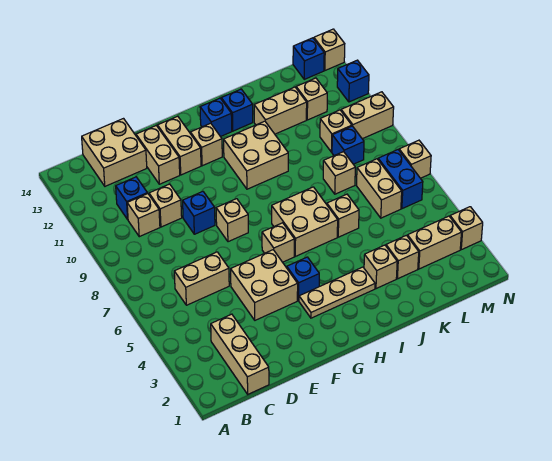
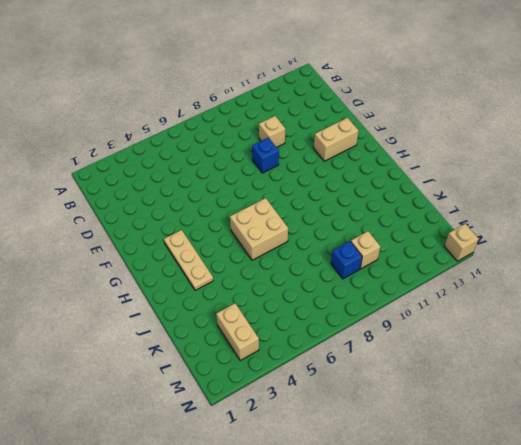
none -> tan 1x3 brick [211,314,269,394]
none -> tan 1x2 brick [174,252,229,305]
none -> tan 1x1 brick [127,193,160,237]
none -> blue 1x1 brick [116,177,147,220]

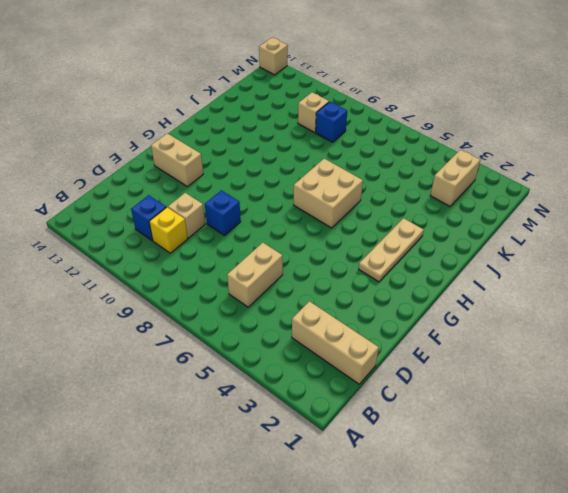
yellow 1x1 brick [149,207,188,253] -> tan 1x1 brick [127,193,160,237]
none -> tan 2x2 brick [82,119,147,186]
none -> tan 2x2 brick [231,250,298,320]
none -> tan 1x2 brick [136,126,180,184]
none -> tan 1x1 brick [216,199,248,242]

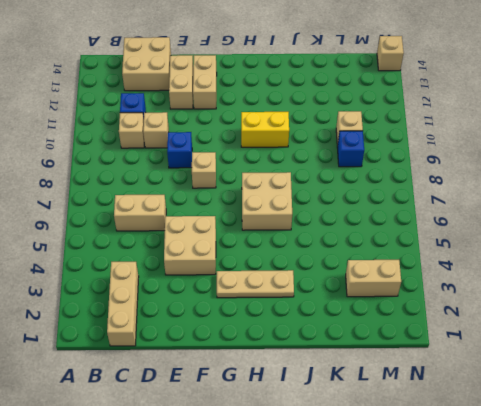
yellow 1x2 brick [241,112,289,147] -> tan 2x2 brick [224,121,288,189]
none -> blue 1x1 brick [287,257,319,301]
none -> tan 1x1 brick [262,223,294,262]
none -> tan 1x1 brick [190,123,222,166]
none -> blue 1x1 brick [200,98,232,137]

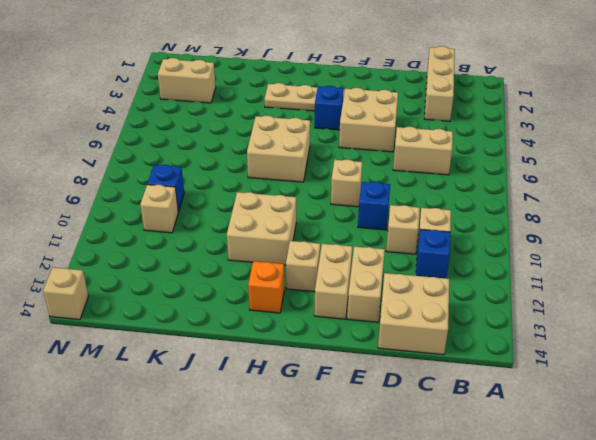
orange 1x1 brick [248,261,284,313] -> blue 1x1 brick [200,98,232,137]
none -> tan 1x1 brick [262,223,294,262]
none -> blue 1x1 brick [221,89,253,131]
none -> tan 1x1 brick [364,245,397,289]
none -> tan 1x1 brick [327,194,359,237]

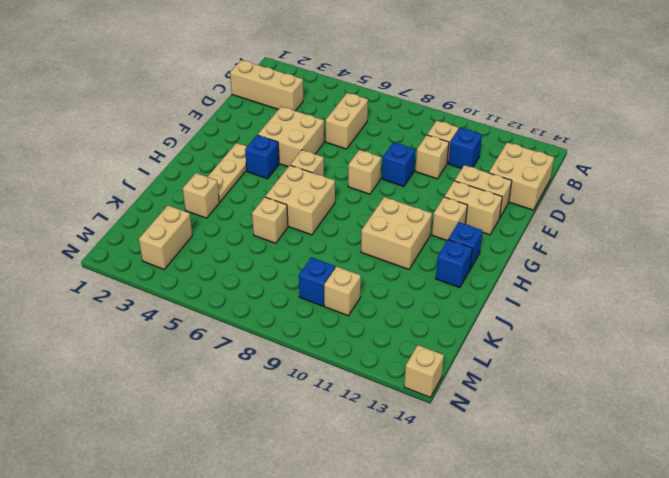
none -> tan 1x2 brick [254,87,307,134]
none -> tan 1x1 brick [386,235,419,279]
none -> tan 1x1 brick [323,152,355,194]
none -> tan 1x2 brick [357,159,402,218]

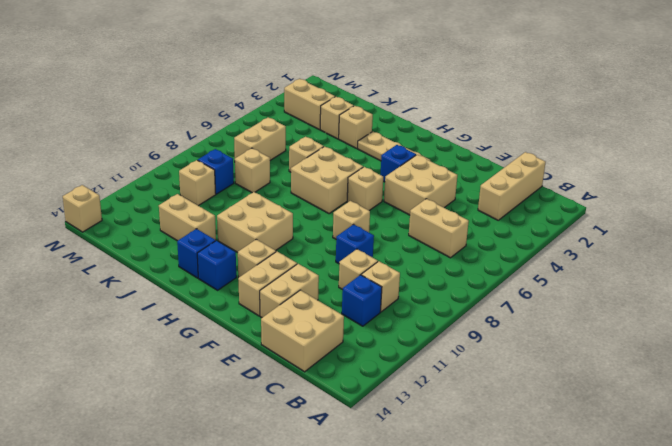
none -> tan 1x1 brick [296,78,327,120]
none -> blue 1x2 brick [378,150,423,209]
none -> tan 1x2 brick [341,92,394,139]
none -> blue 1x1 brick [293,38,324,79]

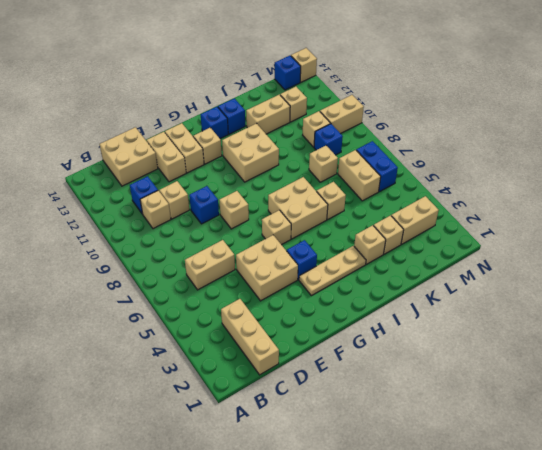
none -> tan 1x1 brick [450,207,483,250]
none -> tan 1x1 brick [399,140,431,178]
none -> blue 1x1 brick [337,60,369,102]

